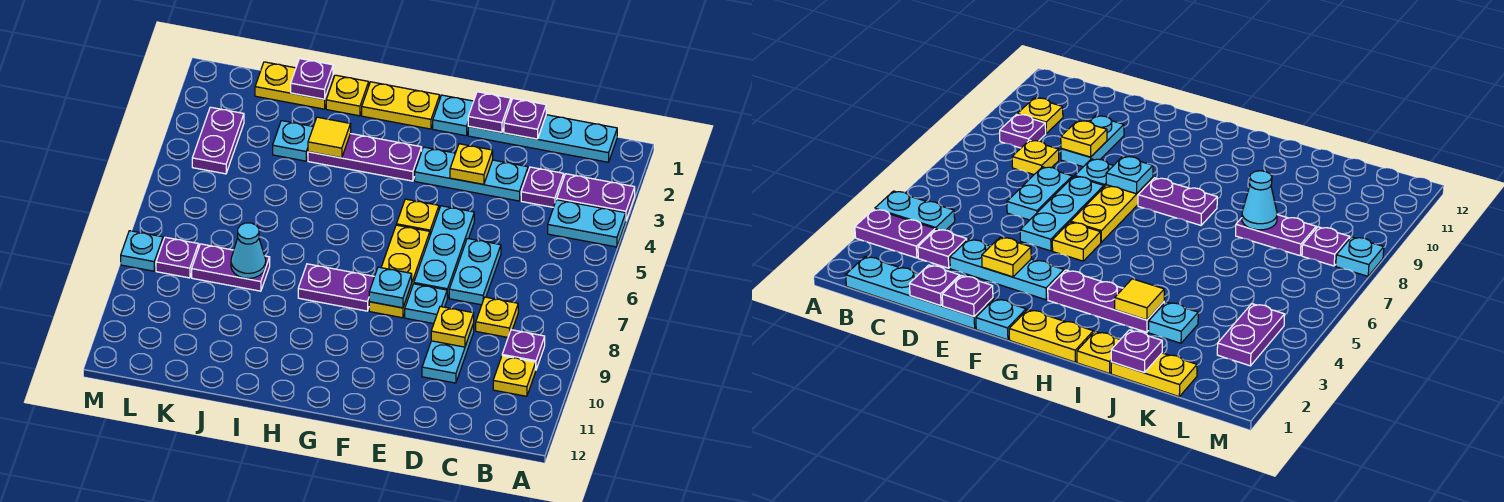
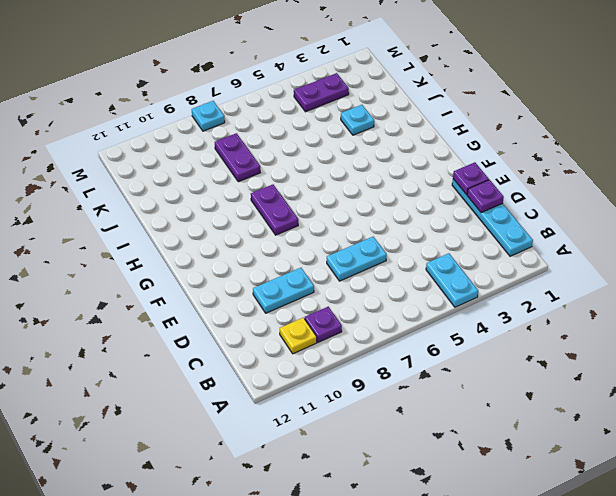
none -> purple 1x2 plate [557,174,635,220]
none -> purple 1x1 plate [521,167,564,207]
none -> yellow 1x1 plate [476,297,518,337]
none -> cyan 1x3 plate [415,147,528,201]

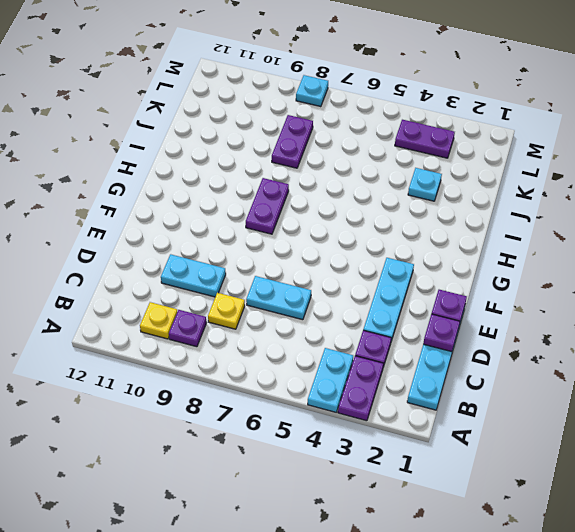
none -> cyan 1x3 plate [414,206,474,298]
none -> cyan 1x1 plate [405,284,447,324]
none -> cyan 1x1 plate [433,95,474,136]
none -> yellow 1x1 plate [396,199,439,234]

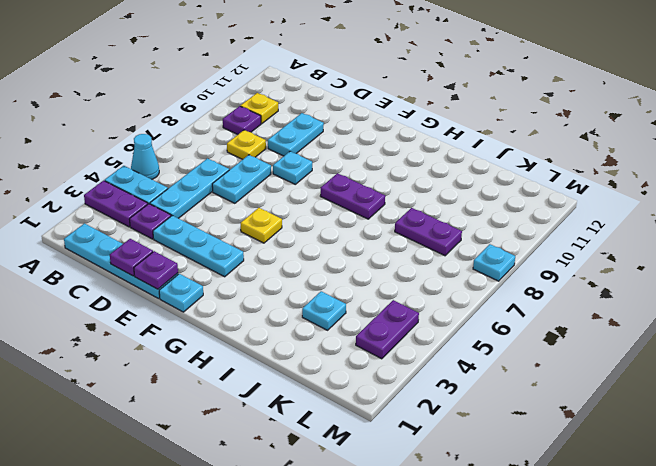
cyan 1x1 cone [131,134,159,179] -> cyan 1x1 cone moved to [231,223,266,278]
cyan 1x3 plate [150,158,229,218] -> cyan 1x3 plate moved to [414,206,474,298]
none -> yellow 1x3 plate [369,225,430,318]
none -> yellow 1x2 plate [362,82,440,129]
none -> purple 1x3 plate [308,134,422,181]
none -> yellow 1x1 plate [326,75,369,116]

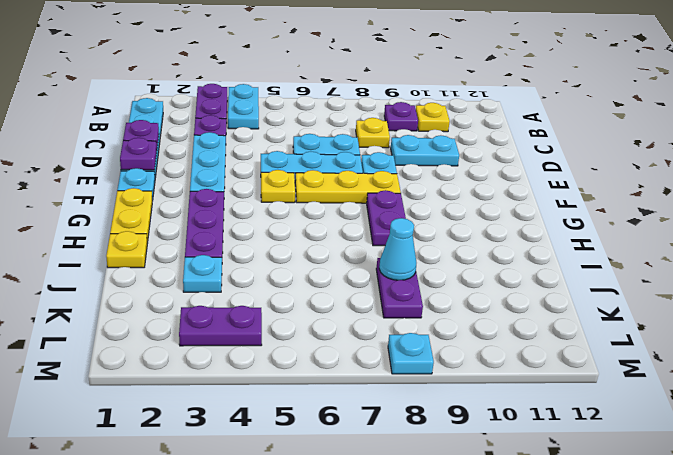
none -> yellow 1x2 plate [255,62,333,109]
none -> purple 1x1 plate [156,237,199,278]
none -> yellow 1x1 plate [431,307,474,347]
none -> yellow 1x1 plate [450,144,493,184]

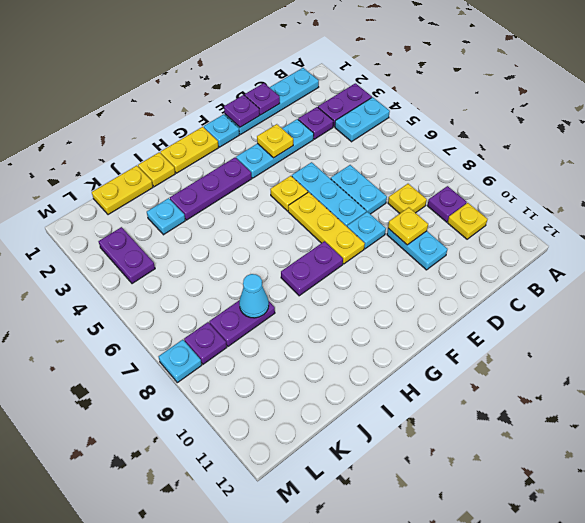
none -> cyan 1x1 plate [369,267,412,308]
none -> yellow 1x1 tile [308,117,351,158]
none -> purple 1x1 plate [291,59,333,99]

